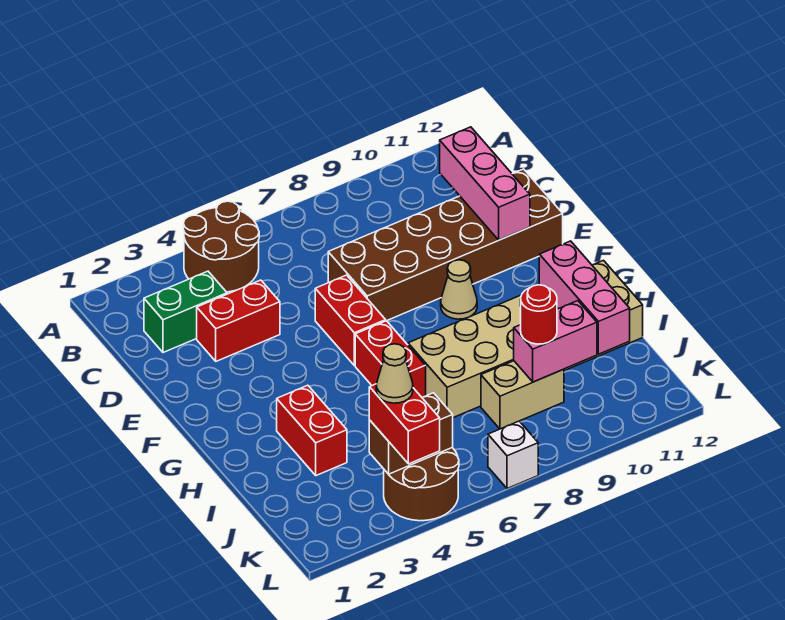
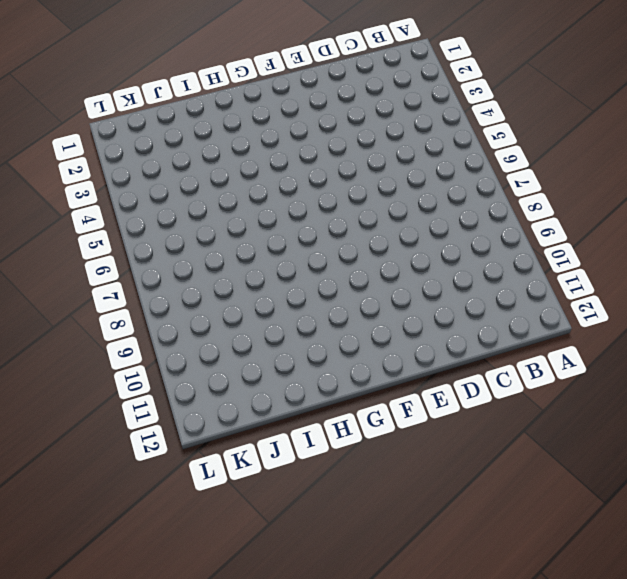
none -> brown 2x2 round brick [183,201,259,292]
none -> green 1x2 brick [144,271,227,353]
none -> red 1x2 brick [197,280,280,361]

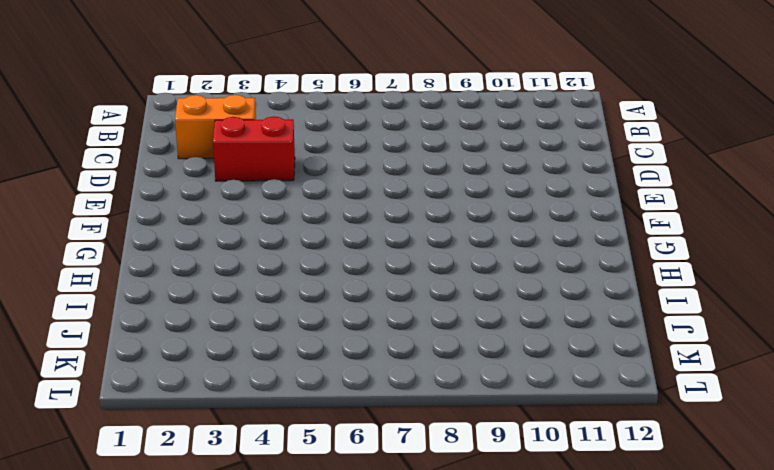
orange 1x2 brick [175,95,256,159] -> green 1x2 brick [144,271,227,353]
none -> brown 2x2 round brick [183,201,259,292]
none -> brown 2x6 brick [328,169,563,321]
none -> red 1x2 brick [315,275,386,365]

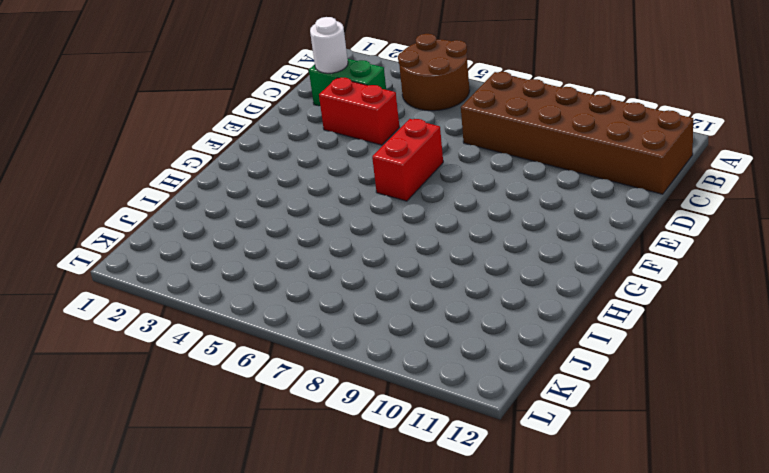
brown 2x6 brick [461,72,693,194] -> brown 2x6 brick moved to [328,169,563,321]
white 1x1 round brick [310,17,348,73] -> none
none -> tan 1x1 cone [441,260,477,319]
none -> red 1x2 brick [355,321,426,397]
none -> red 1x2 brick [277,385,347,475]

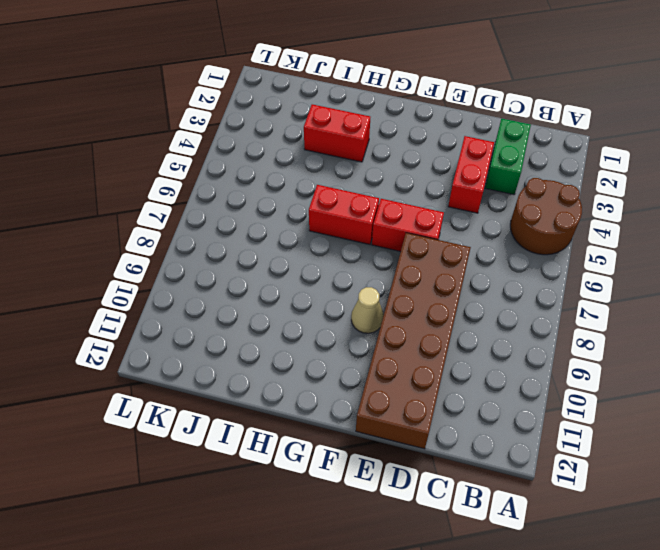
none -> tan 2x6 brick [408,260,643,418]
none -> tan 1x2 brick [481,361,564,429]
none -> brown 2x2 round brick [384,448,459,521]

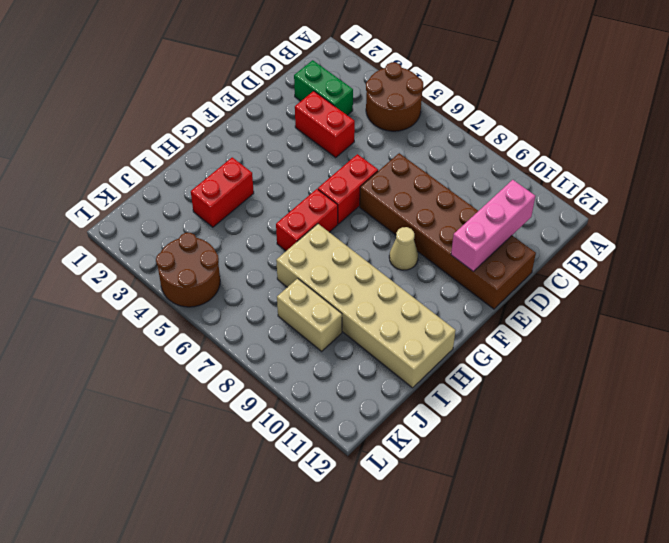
none -> white 1x1 brick [488,421,538,489]
none -> pink 1x3 brick [539,241,630,354]
none -> pink 1x2 brick [514,301,597,382]

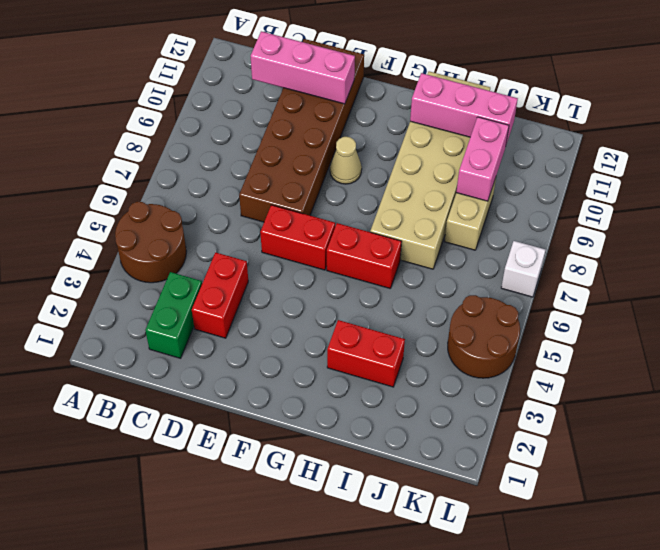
none -> brown 1x2 brick [369,393,453,474]
none -> red 1x1 round brick [520,285,557,344]
none -> red 1x2 brick [369,384,440,464]

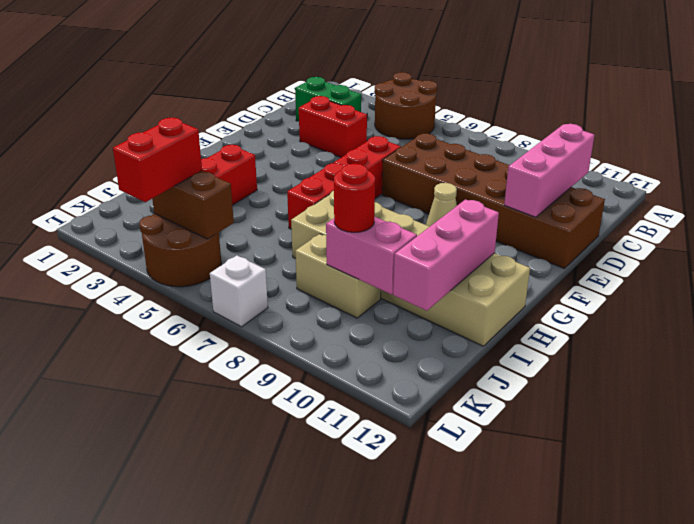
none -> tan 1x1 cone [376,344,413,403]

